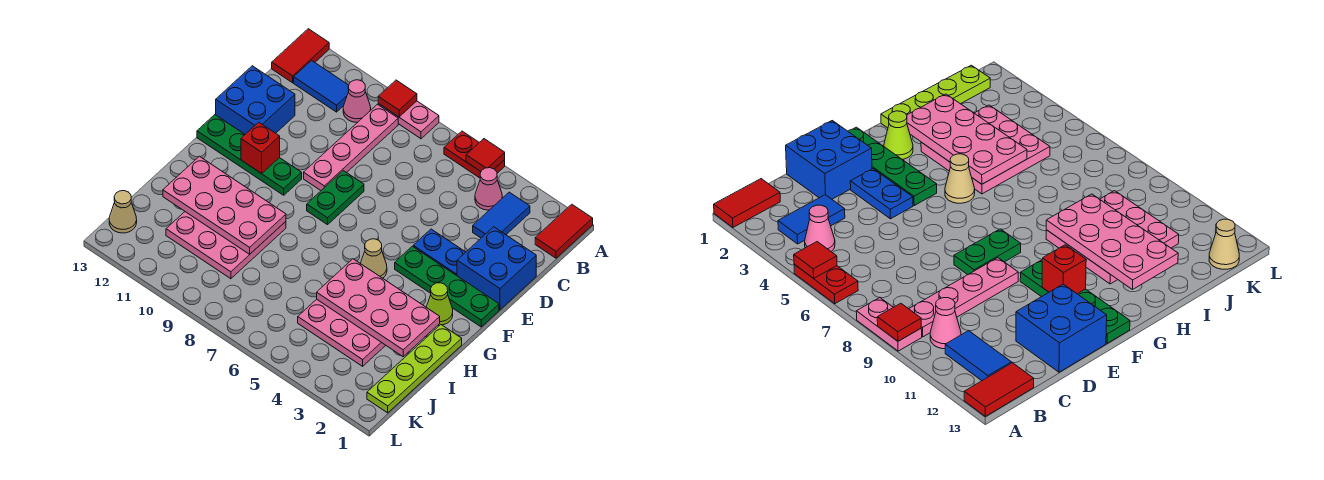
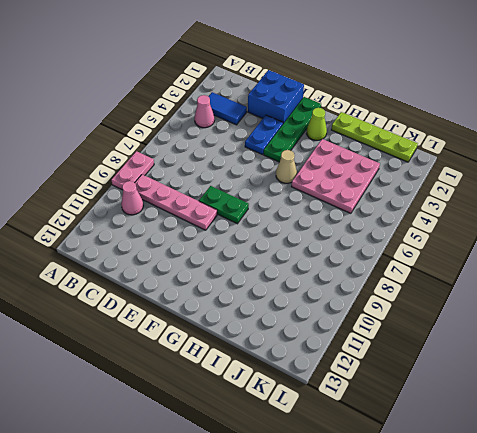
none -> red 1x2 tile [535,204,593,258]
none -> red 1x2 plate [444,131,505,178]
none -> red 1x2 tile [272,29,329,83]

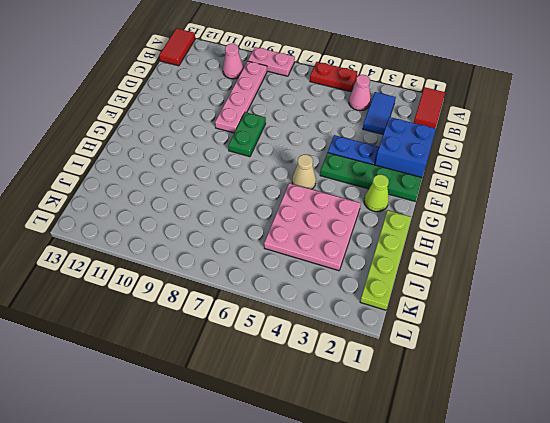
none -> blue 1x2 tile [294,61,349,112]
none -> blue 2x2 brick [216,66,295,134]
none -> green 1x4 plate [197,115,302,195]

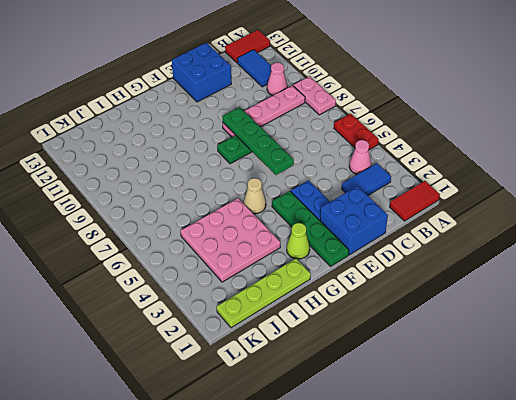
green 1x4 plate [222,107,294,175] -> green 1x4 plate moved to [197,115,302,195]
none -> pink 3x3 plate [166,212,286,279]
none -> tan 1x1 cone [109,191,137,233]
none -> red 1x1 tile [466,139,505,171]

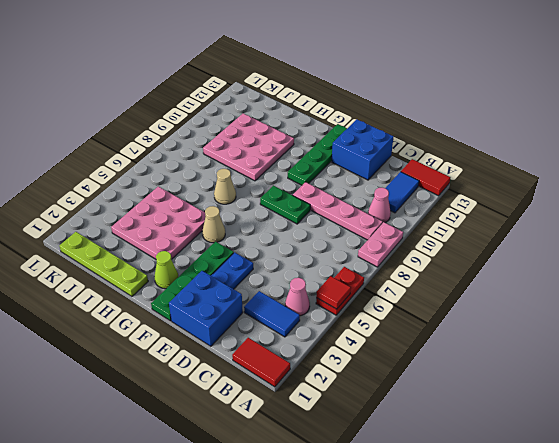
tan 1x1 cone [214,169,236,204] -> tan 1x1 cone moved to [109,191,137,233]
none -> red 1x1 tile [378,80,417,117]
none -> red 1x1 brick [241,122,280,174]
none -> pink 2x4 plate [317,259,440,357]

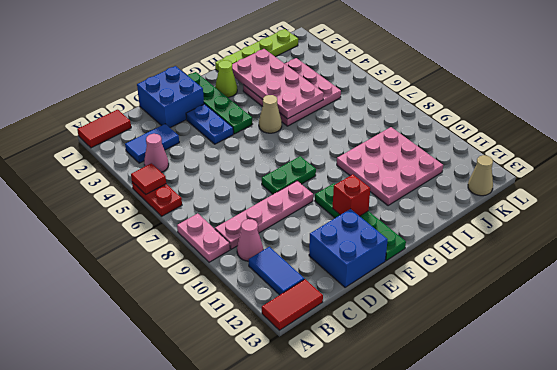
none -> red 1x1 tile [378,80,417,117]
none -> pink 2x4 plate [163,156,286,254]

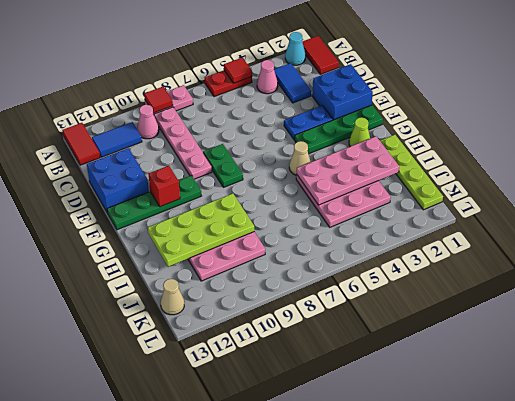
cyan 1x1 cone [285,32,305,65] -> none
lime 2x4 plate [148,193,254,267] -> pink 2x4 plate [163,156,286,254]

